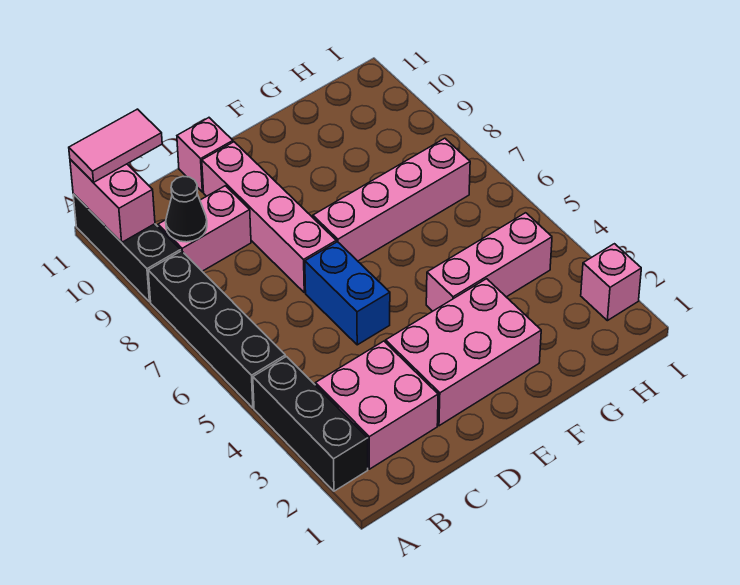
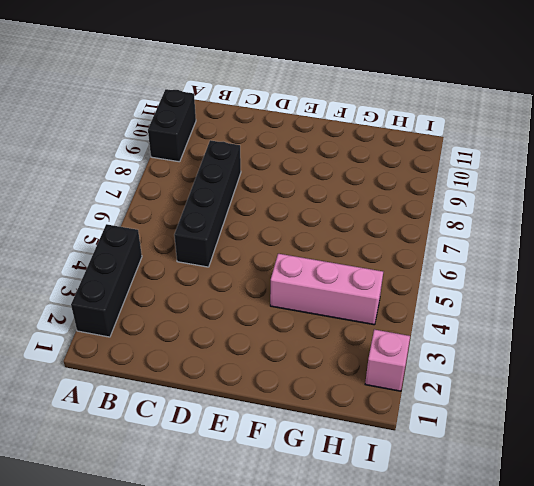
black 1x2 brick [148,89,196,162] -> black 1x3 brick [73,194,181,302]
black 1x4 brick [174,140,241,267] -> black 1x4 brick moved to [148,251,285,408]
none -> pink 2x2 brick [315,341,438,469]
none -> pink 1x2 brick [158,186,251,271]
none -> pink 2x3 brick [386,279,541,426]

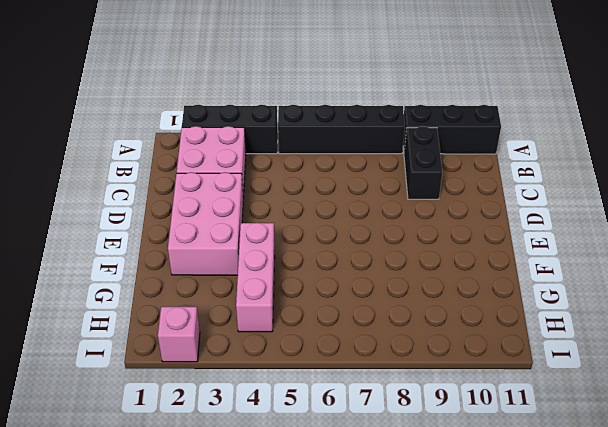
black 1x2 brick [404,126,442,199] -> pink 1x2 brick [158,186,251,271]
none -> blue 1x2 brick [305,242,390,345]
none -> pink 1x4 brick [202,142,336,293]
none -> pink 1x1 brick [177,118,233,192]

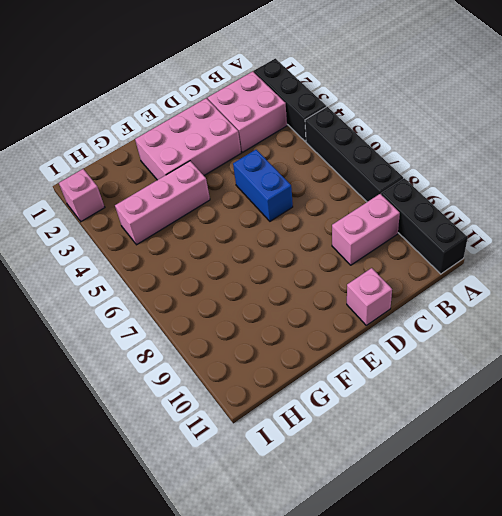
none -> pink 1x4 brick [202,142,336,293]
none -> pink 1x4 brick [313,138,470,261]
none -> pink 1x2 brick [70,159,155,242]

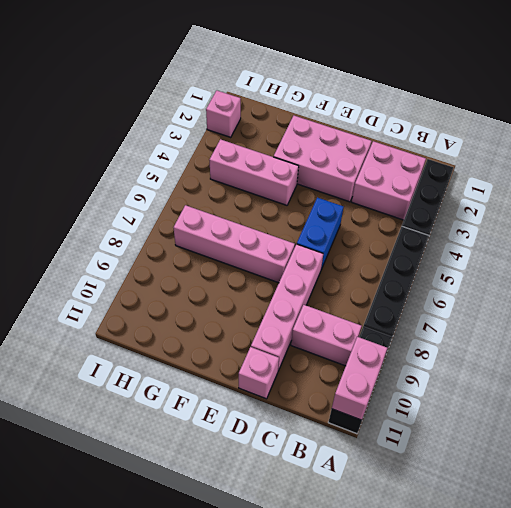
none -> black 1x1 cone [166,177,207,242]
none -> pink 1x2 tile [69,109,162,182]

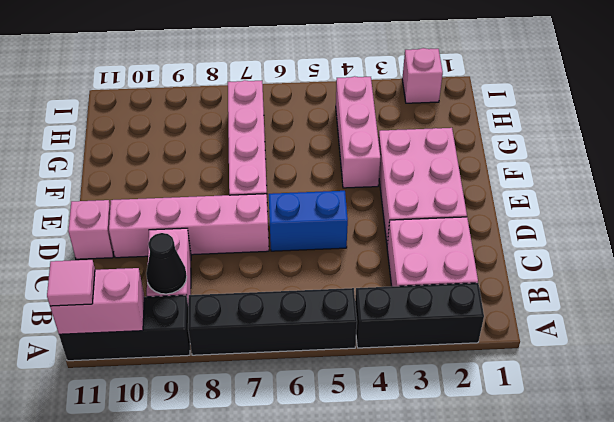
pink 1x1 tile [47,260,95,306] -> pink 1x2 tile [69,109,162,182]

